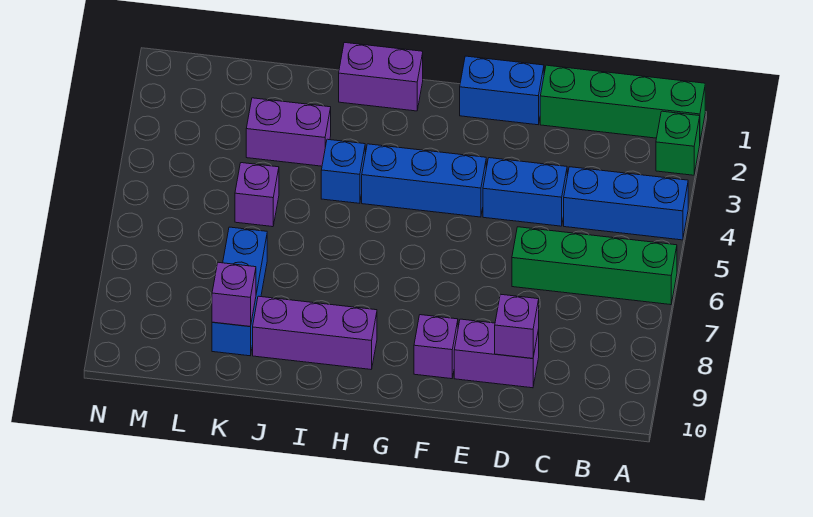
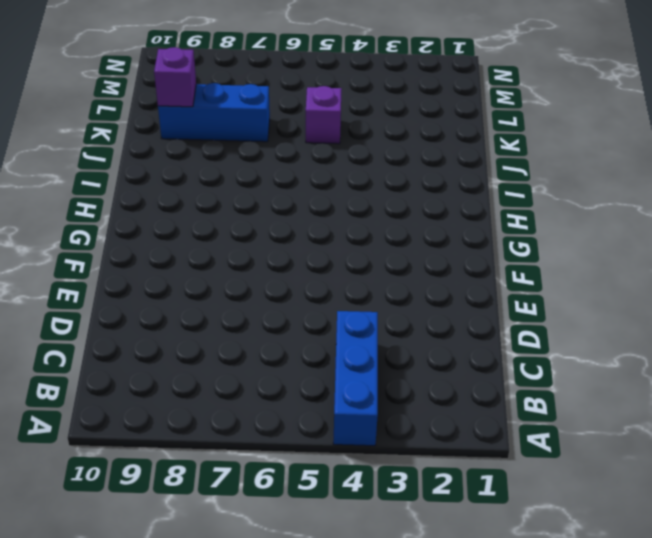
none -> green 1x4 brick [540,65,705,140]
none -> green 1x1 brick [656,111,700,175]
none -> green 1x4 brick [512,227,677,305]

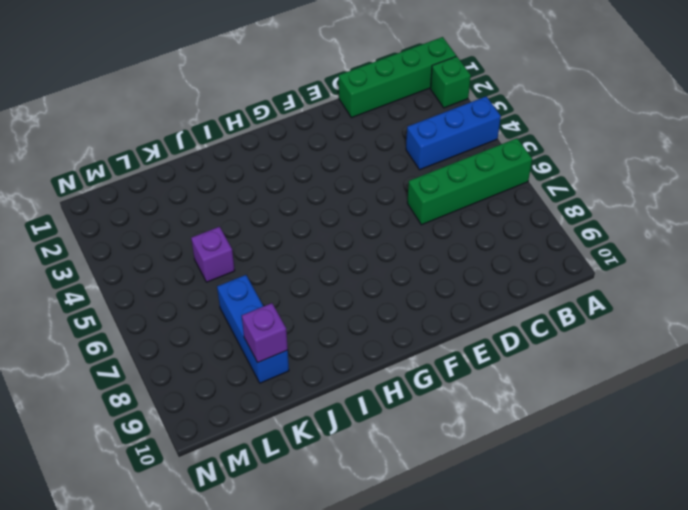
none -> blue 1x2 brick [483,158,567,226]
none -> purple 1x2 brick [454,319,539,388]
none -> blue 1x2 brick [460,56,544,125]

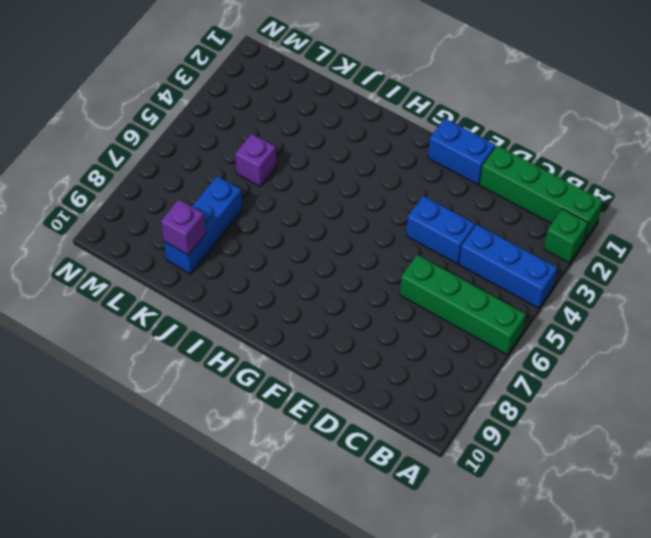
none -> purple 1x2 brick [454,319,539,388]
none -> blue 1x3 brick [362,144,486,217]
none -> purple 1x1 brick [414,315,458,379]

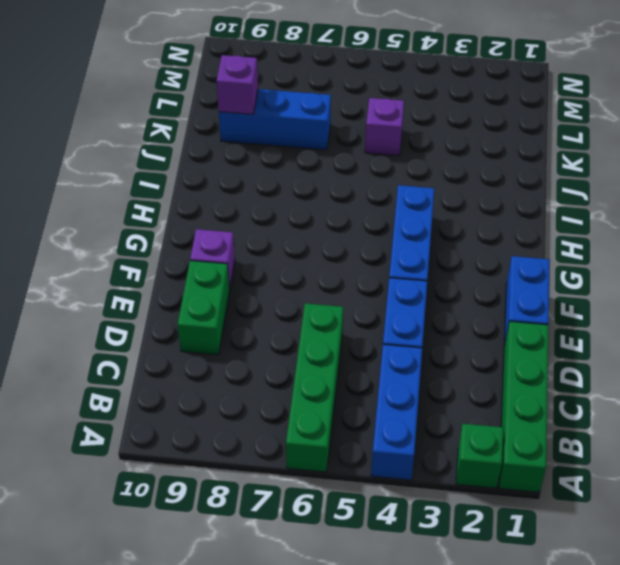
green 1x2 brick [178,261,230,355] -> purple 1x2 brick [454,319,539,388]
none -> purple 1x2 brick [339,42,423,111]
none -> purple 1x3 brick [253,296,377,369]
none -> blue 1x1 brick [321,139,365,203]

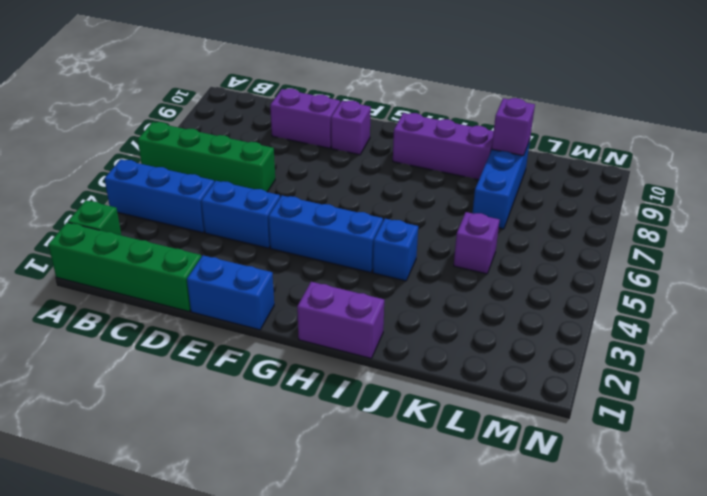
none -> purple 1x2 brick [246,98,331,166]
none -> purple 1x1 brick [495,294,539,358]

